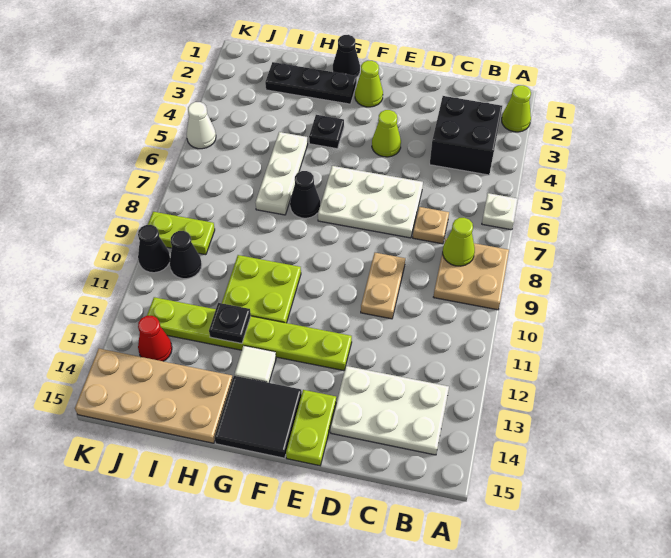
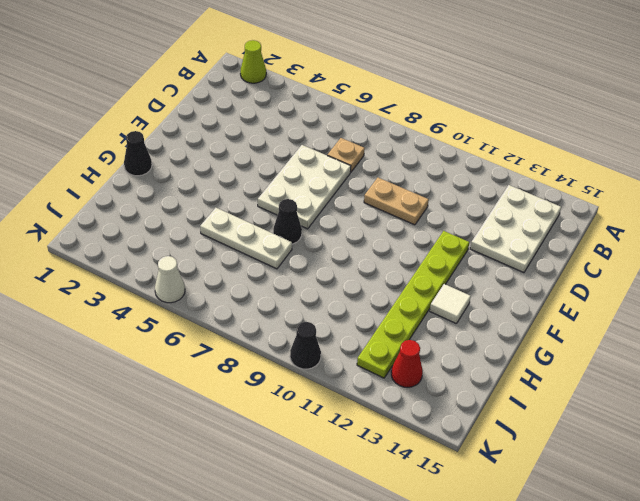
none -> white 1x1 plate [482,193,518,230]
none -> tan 2x2 plate [434,238,509,310]
none -> black 2x2 brick [430,96,502,175]

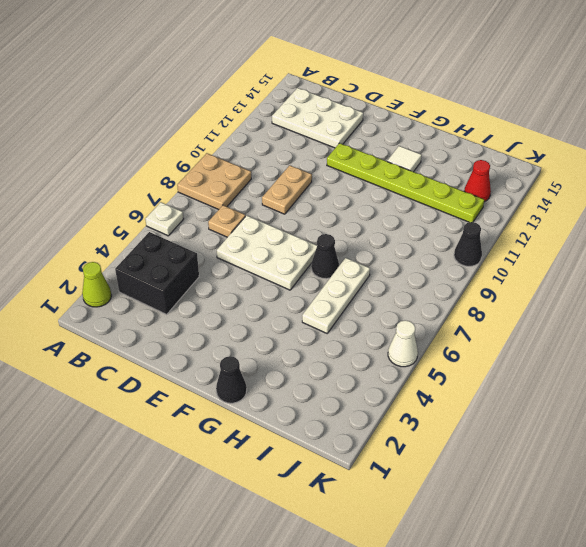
none -> lime 1x1 cone [372,110,401,157]
none -> lime 1x2 plate [286,390,336,466]
none -> lime 1x1 cone [355,61,383,107]

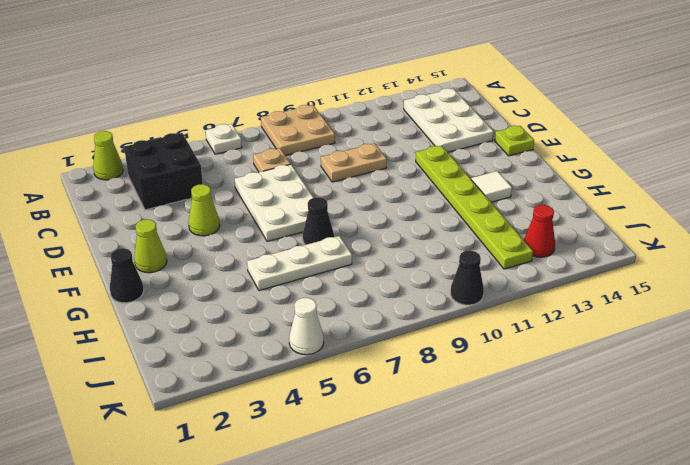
lime 1x1 plate [495,126,534,156] -> lime 1x2 plate [286,390,336,466]
none -> black 2x2 tile [215,376,302,458]
none -> black 1x3 plate [265,62,357,104]
none -> black 1x1 plate [309,115,344,149]

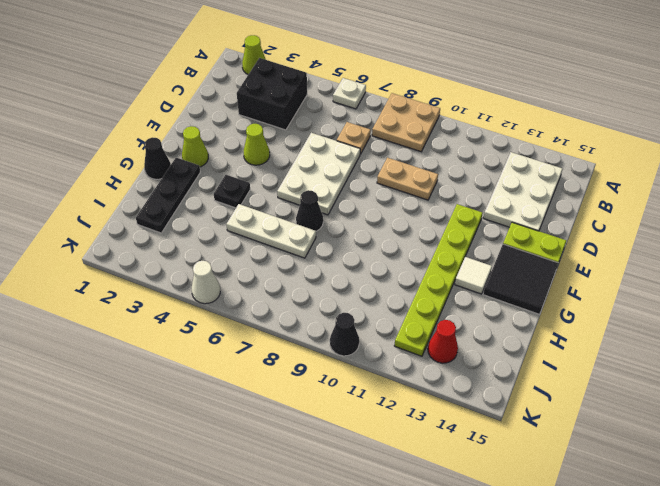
none -> lime 2x2 plate [222,255,301,323]
none -> tan 2x4 plate [75,349,233,443]
none -> lime 1x2 plate [148,212,215,255]

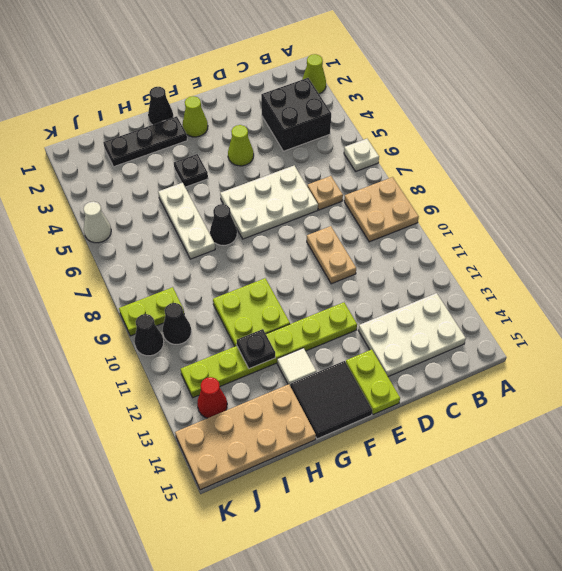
none -> lime 1x1 cone [443,218,475,266]

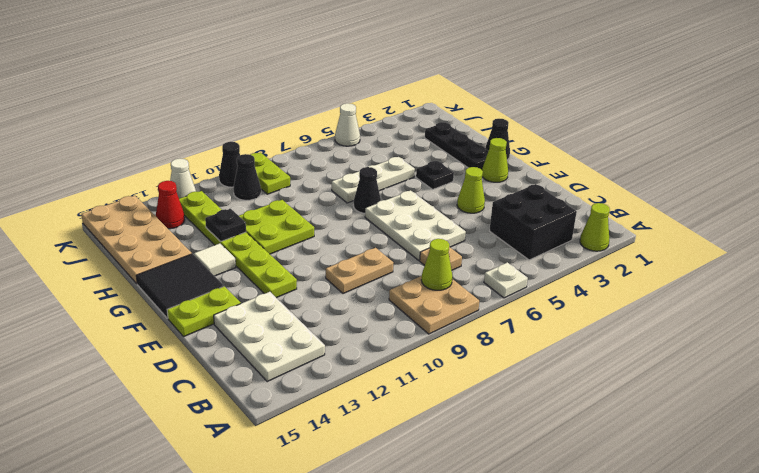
white 1x1 cone [170,158,196,198] -> none

